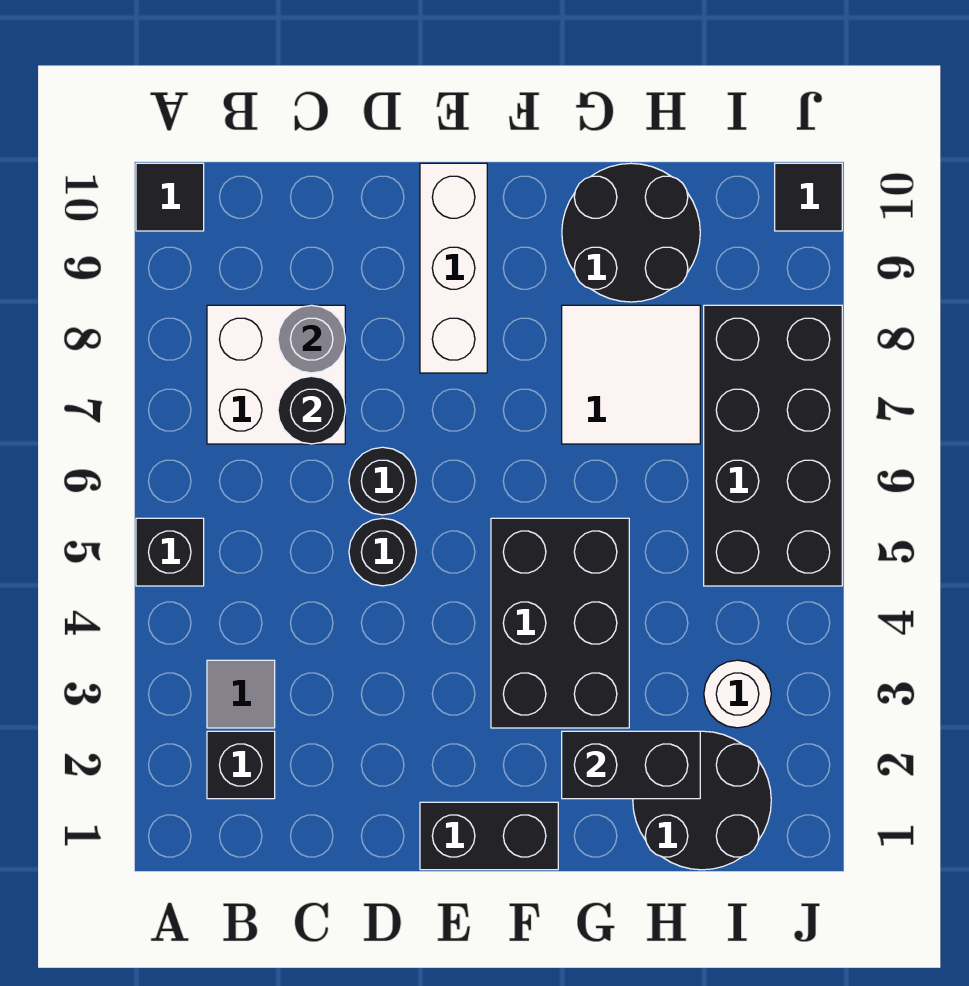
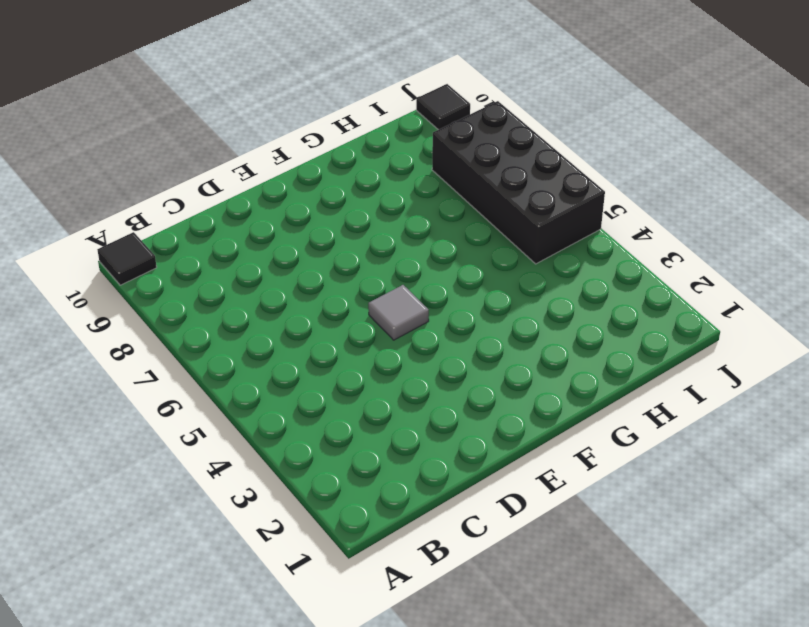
grey 1x1 tile [368,285,429,340] -> grey 1x1 tile moved to [207,660,275,728]
none -> black 1x1 brick [136,518,204,586]
none -> black 1x1 brick [207,731,275,799]
none -> white 2x2 brick [207,305,345,444]

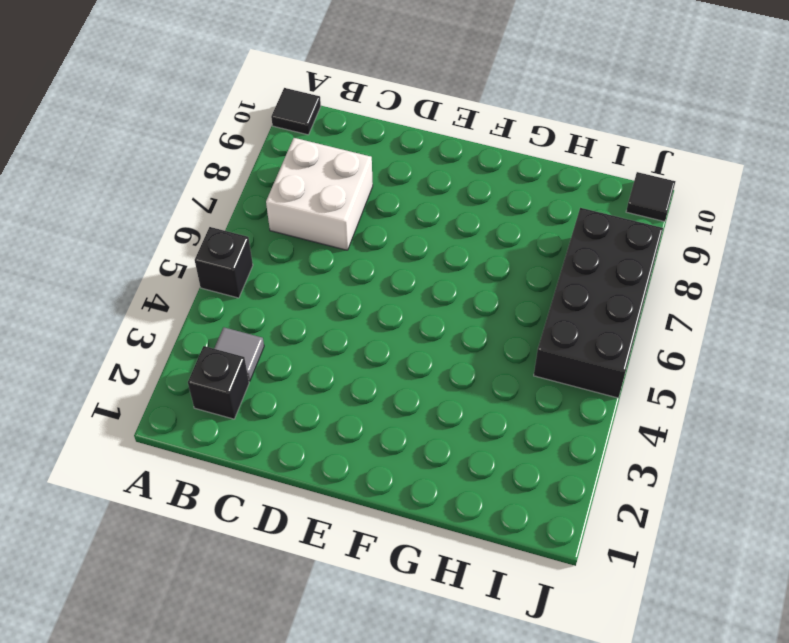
none -> black 1x1 round brick [349,518,416,586]
none -> black 1x1 round brick [349,447,416,515]
none -> black 1x2 brick [420,802,558,870]

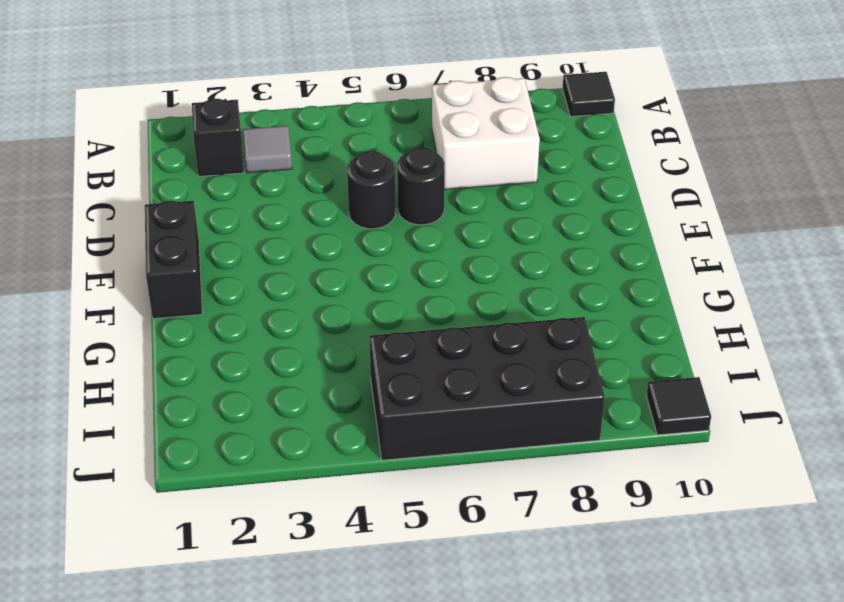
none -> black 1x1 brick [136,518,204,586]
none -> white 1x3 brick [420,163,487,373]
none -> black 2x3 brick [491,518,629,728]

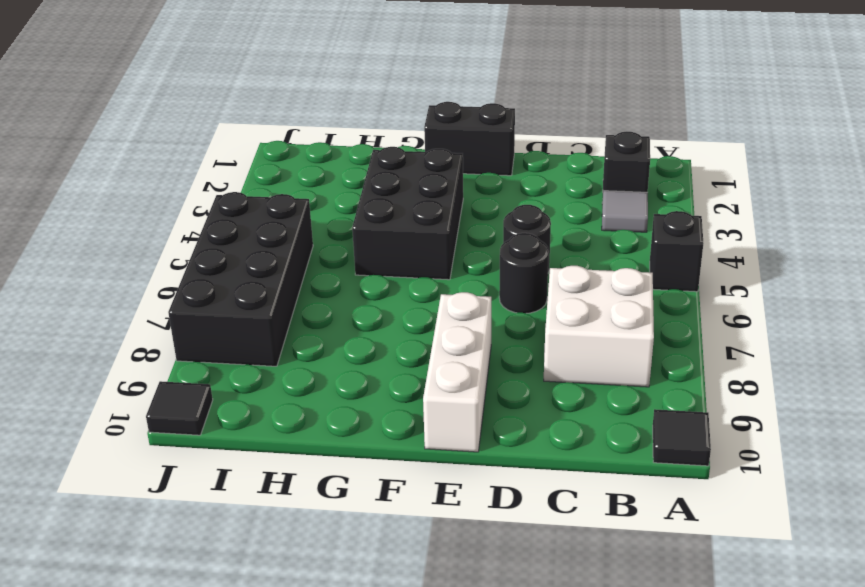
none -> white 2x2 tile [562,305,700,444]
none -> black 2x2 round brick [562,163,700,302]
none -> black 2x2 round brick [633,731,771,870]

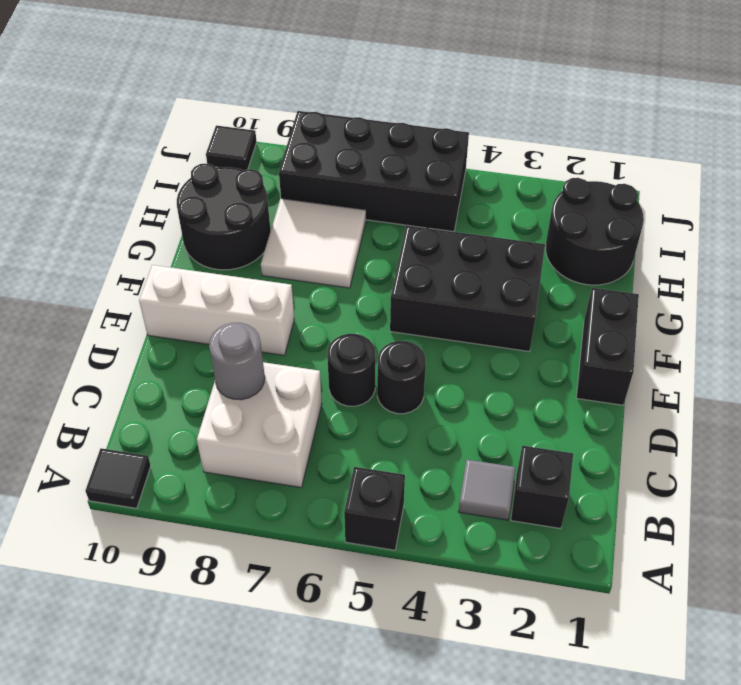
none -> white 1x1 round brick [704,660,771,728]
none -> black 1x1 round brick [278,376,345,444]
none -> black 1x2 brick [562,731,700,799]

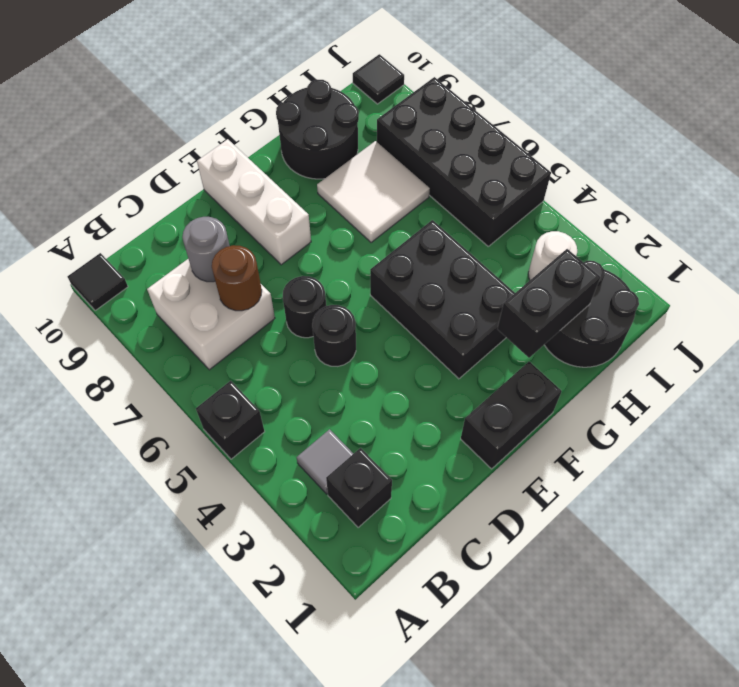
brown 1x1 round brick [212,245,262,311] -> black 1x1 round brick [278,376,345,444]

